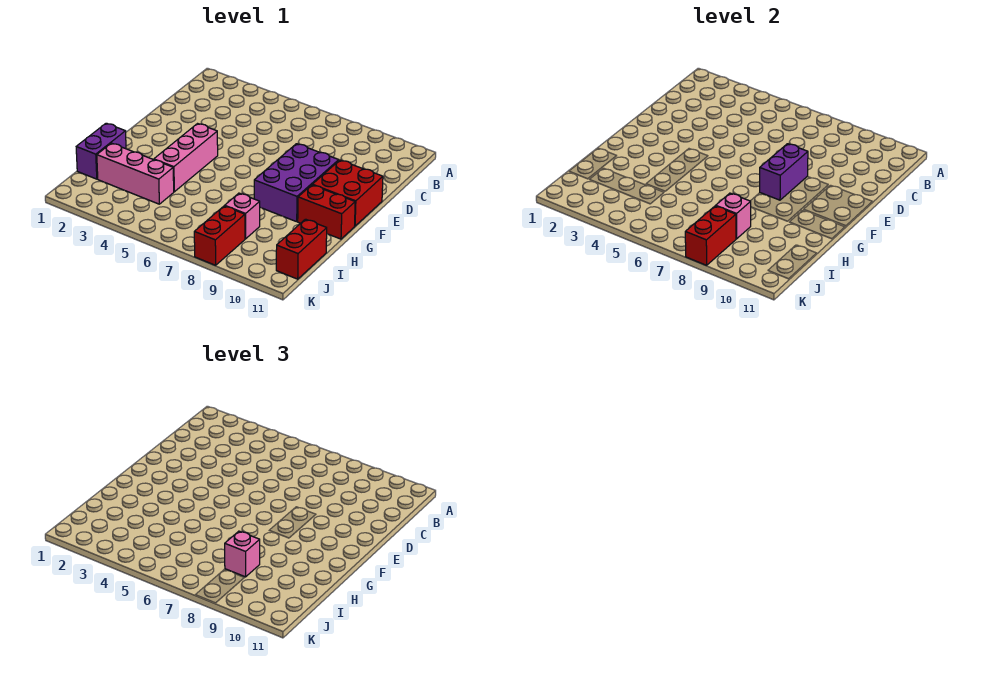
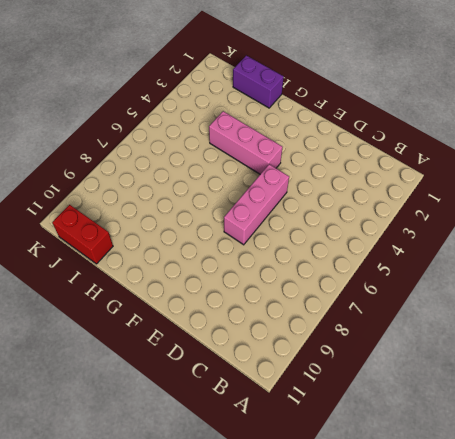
pink 1x3 brick [224,164,289,245] -> pink 1x3 brick moved to [97,143,174,204]
none -> purple 2x3 brick [254,144,339,222]
none -> red 2x2 brick [312,160,383,226]
none -> red 1x2 brick [298,185,355,239]

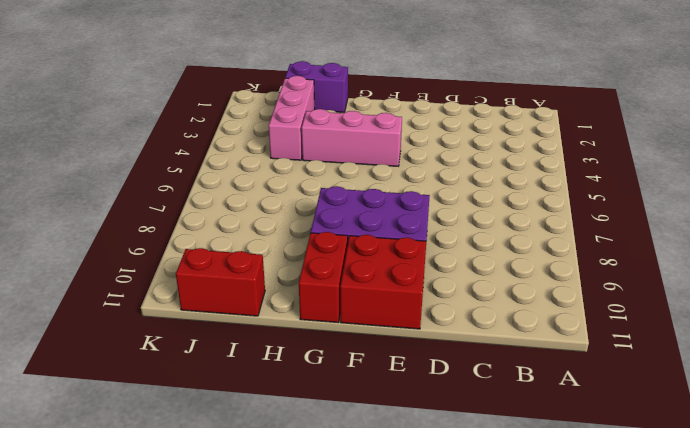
none -> pink 1x1 brick [225,193,260,239]
none -> red 1x2 brick [194,206,245,265]
none -> purple 1x2 brick [760,144,808,200]

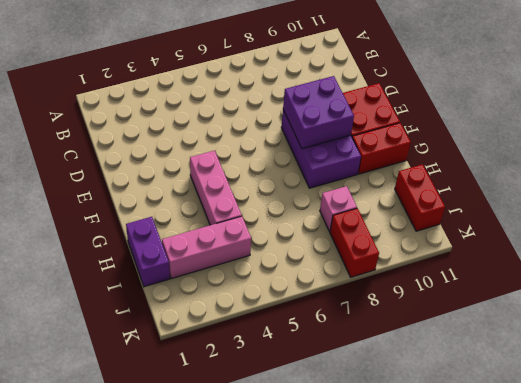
purple 2x2 brick [283,76,354,149] -> purple 1x2 brick [760,144,808,200]
none -> pink 1x1 brick [716,193,751,239]
none -> red 1x2 brick [685,206,736,265]
none -> pink 1x1 brick [225,531,260,577]

